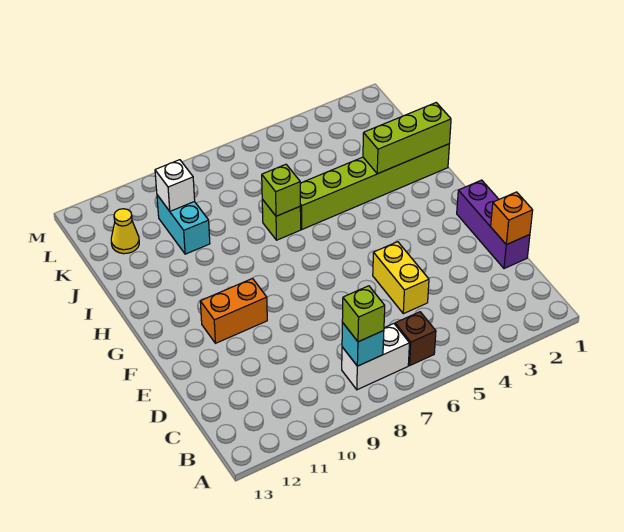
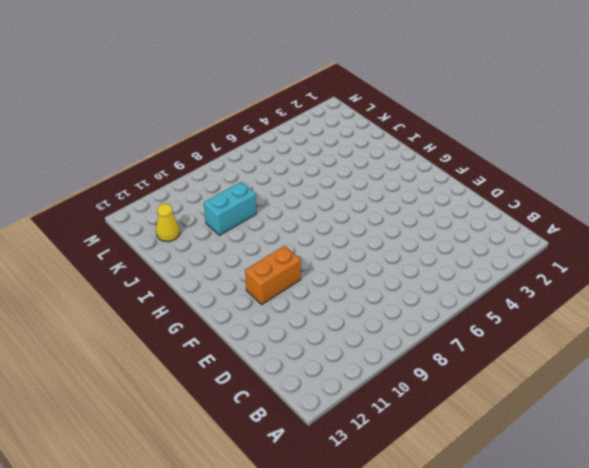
cyan 1x2 brick [204,182,257,235] -> cyan 1x2 brick turned to [157,195,210,254]
none -> brown 1x1 brick [395,312,436,365]
none -> white 1x2 brick [342,324,410,390]
none -> purple 1x3 brick [457,180,530,269]

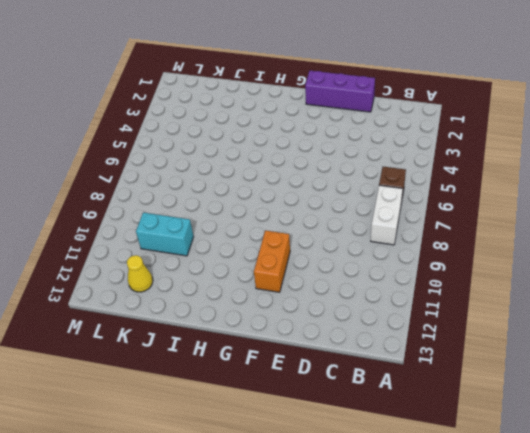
none -> yellow 1x2 brick [373,242,429,314]
none -> lime 1x6 brick [300,144,449,229]
none -> lime 1x1 brick [262,199,301,240]

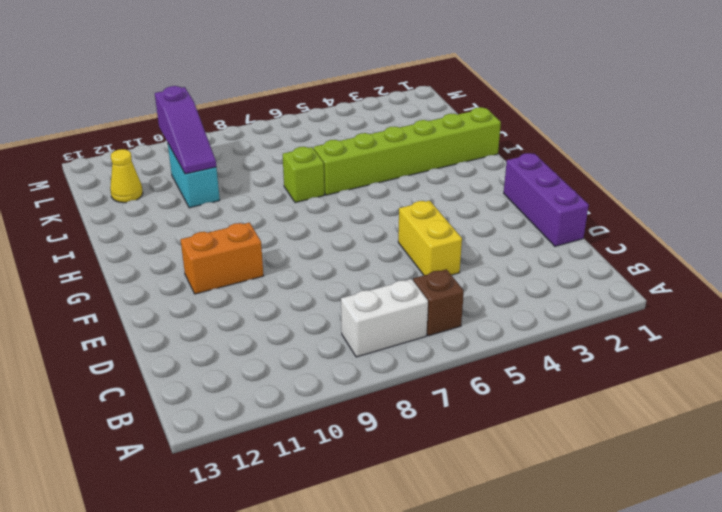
purple 1x3 slope [155,86,216,174] -> white 1x1 brick [155,160,195,211]
none -> cyan 1x1 brick [342,323,384,366]
none -> orange 1x1 brick [491,192,533,245]
none -> lime 1x3 brick [363,103,451,174]

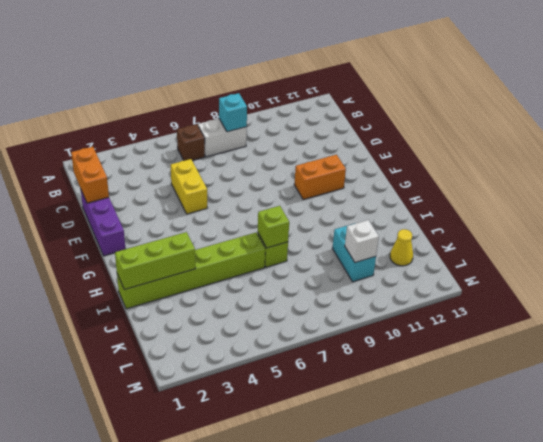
orange 1x2 brick [71,147,109,203] -> orange 1x1 brick [491,192,533,245]
none -> lime 1x1 brick [342,286,385,342]

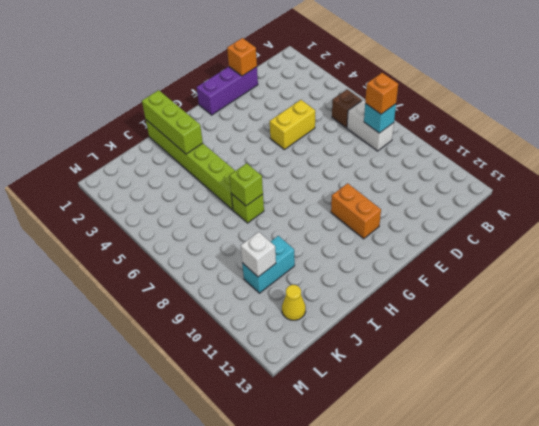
orange 1x1 brick [365,73,398,114] -> lime 1x1 brick [342,286,385,342]

